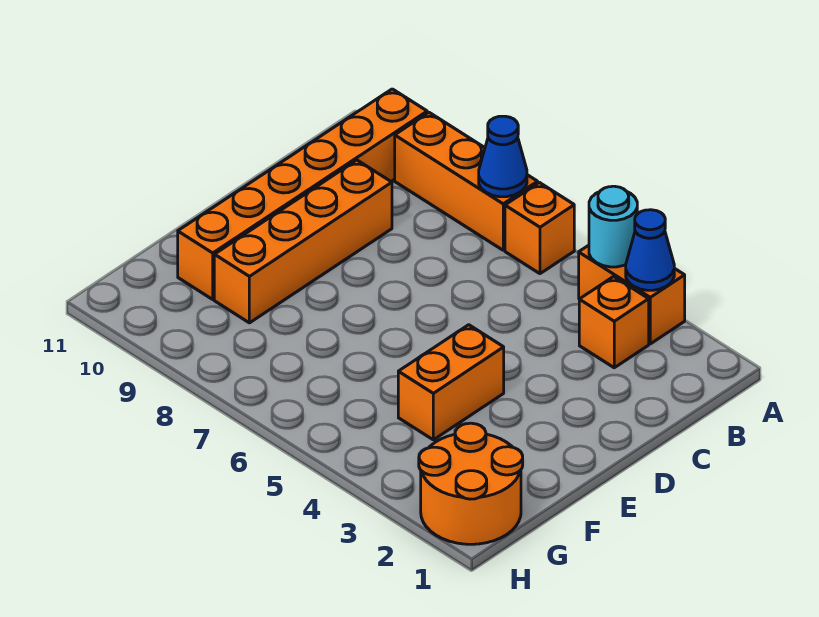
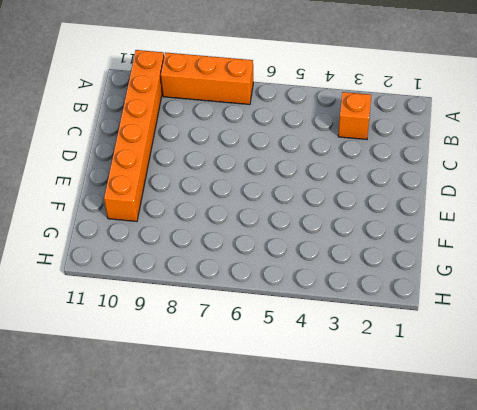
none -> orange 1x2 brick [579,245,685,344]
none -> orange 1x1 brick [505,182,574,274]

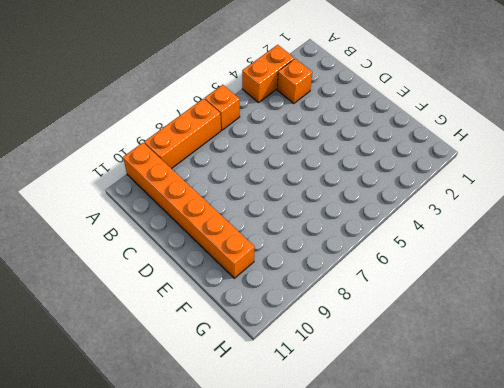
none -> orange 1x4 brick [214,160,392,323]
none -> orange 1x2 brick [398,325,504,440]

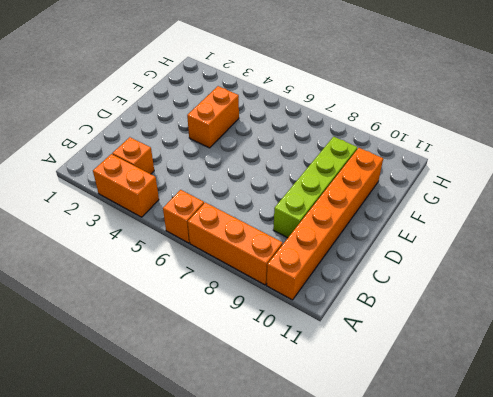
lime 1x4 brick [273,137,357,238] -> orange 1x4 brick [214,160,392,323]
none -> orange 2x2 round brick [419,423,523,544]
none -> blue 1x1 cone [626,210,674,290]

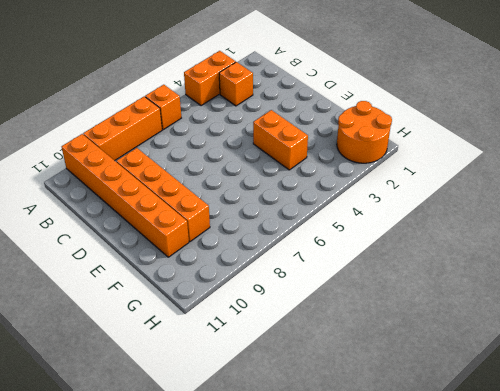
none -> blue 1x1 cone [626,210,674,290]
none -> cyan 1x1 round brick [589,186,637,267]

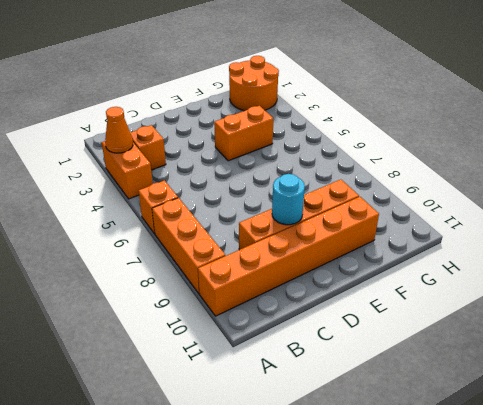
orange 1x1 cone [105,107,133,153] -> blue 1x1 cone [626,210,674,290]
cyan 1x1 round brick [272,174,305,225] -> cyan 1x1 round brick moved to [589,186,637,267]
none -> blue 1x1 cone [479,116,527,197]

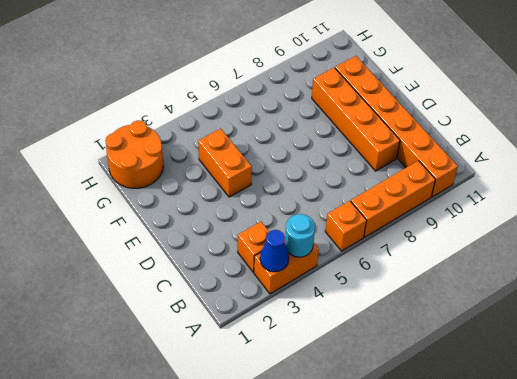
none -> blue 1x1 cone [479,116,527,197]

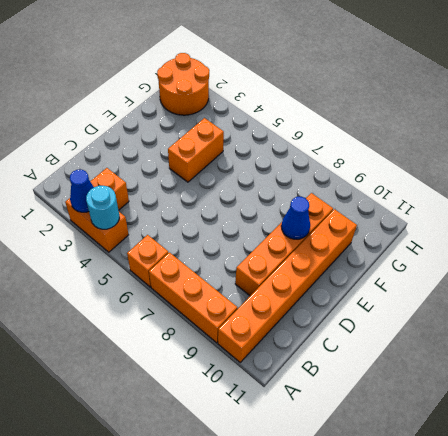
blue 1x1 cone [281,197,310,239] -> blue 1x1 cone moved to [479,116,527,197]

